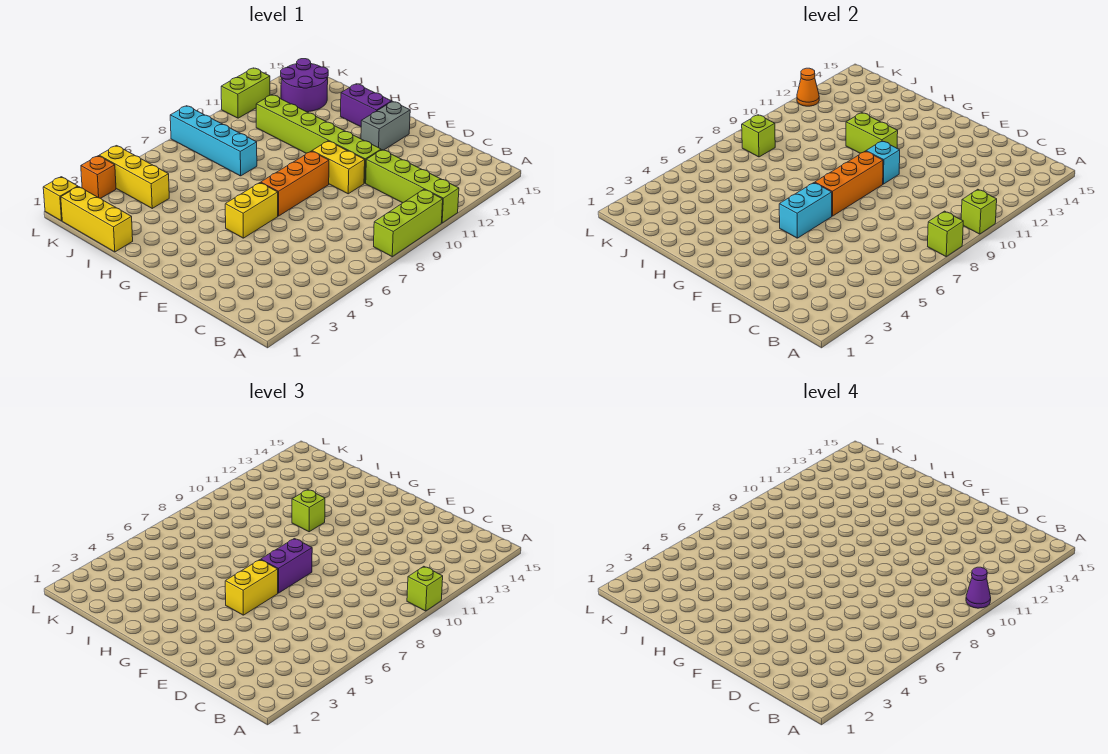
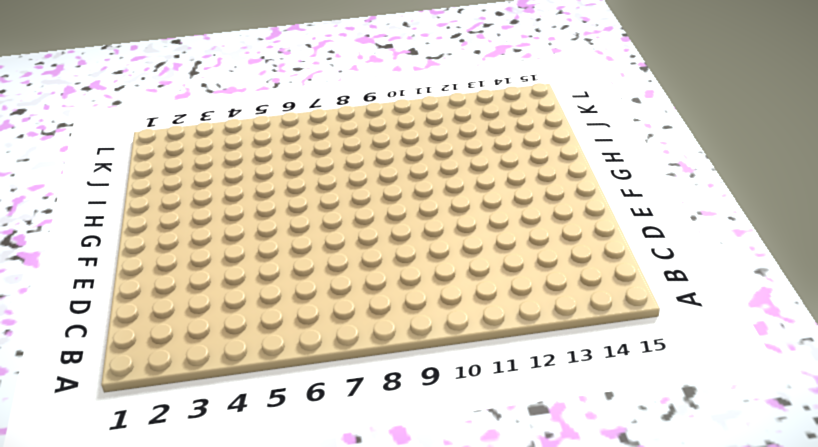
none -> lime 1x3 brick [374,189,443,257]
none -> lime 1x4 brick [366,150,459,223]
none -> yellow 1x2 brick [312,141,365,194]

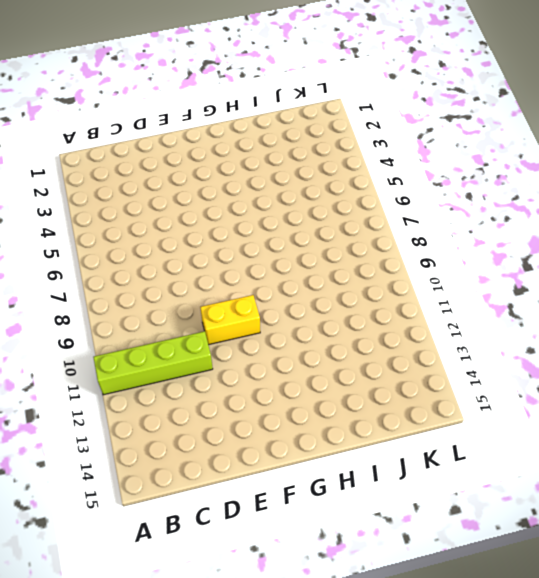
none -> lime 1x3 brick [374,189,443,257]
none -> lime 1x6 brick [256,95,381,183]
none -> yellow 1x2 brick [225,183,278,238]

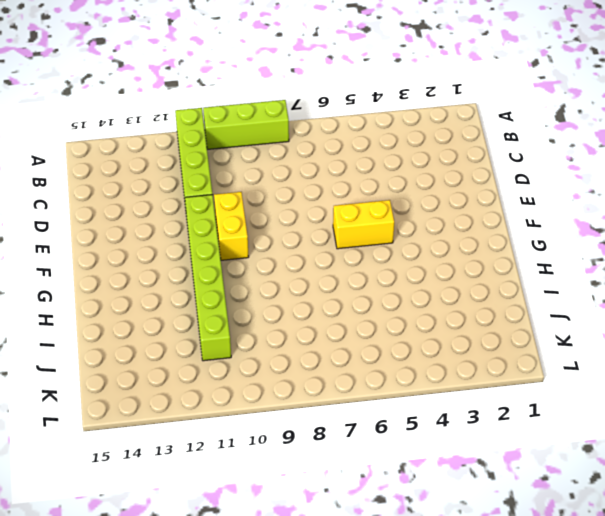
none -> orange 1x3 brick [261,151,329,216]
none -> grey 1x2 brick [361,101,410,150]
none -> purple 1x2 brick [340,84,392,127]

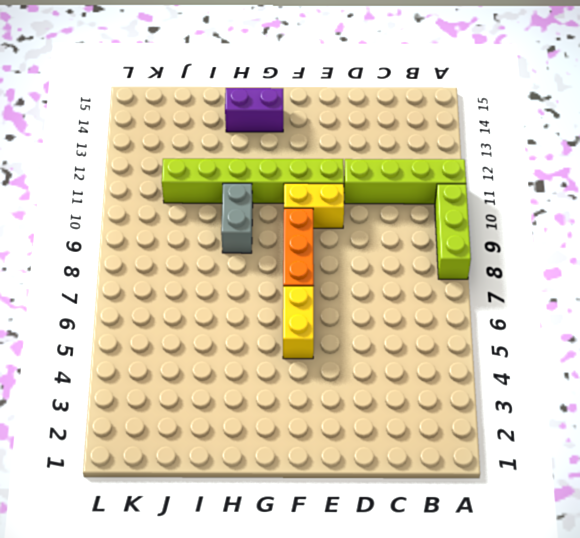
grey 1x2 brick [221,183,253,253] -> grey 1x2 brick moved to [361,101,410,150]
none -> yellow 1x3 brick [61,187,133,252]
none -> cyan 1x4 brick [170,106,257,176]
none -> yellow 1x3 brick [99,146,169,208]

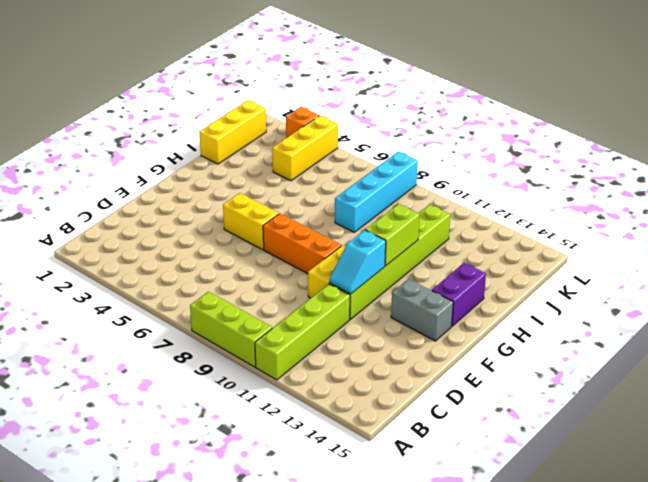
cyan 1x2 slope [330,230,386,294] -> none
none -> purple 2x2 round brick [281,59,328,112]
none -> yellow 1x1 brick [43,177,78,221]
none -> lime 1x2 brick [221,68,270,118]

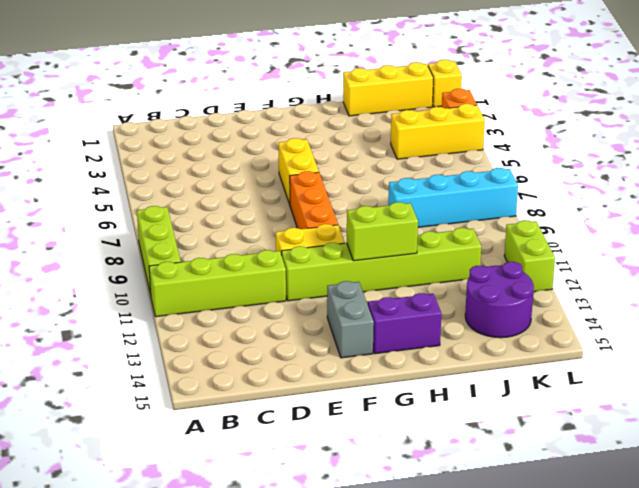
none -> lime 1x1 brick [928,211,963,257]
none -> lime 1x1 brick [961,189,997,234]
none -> cyan 1x2 brick [779,183,832,238]

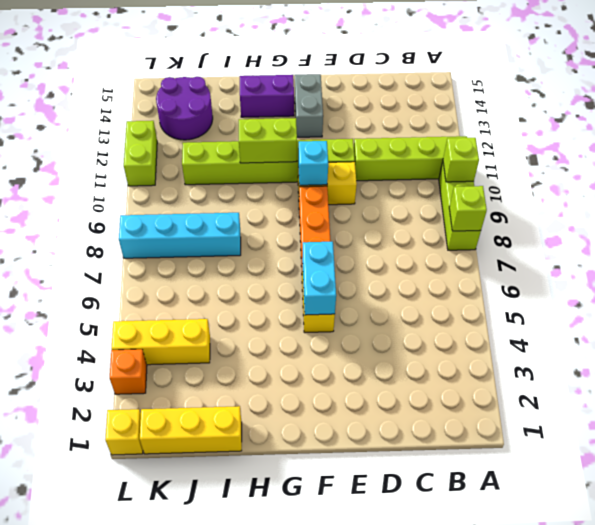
none -> orange 1x3 brick [815,151,883,216]
none -> lime 1x1 brick [742,115,775,157]
none -> orange 1x1 cone [797,68,819,106]

